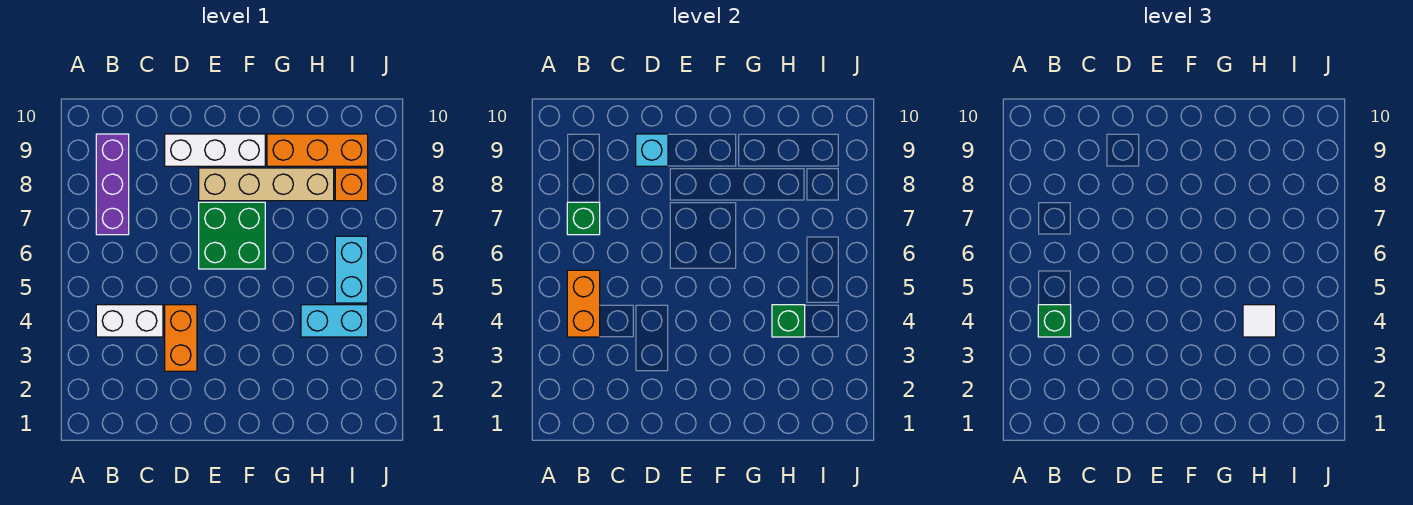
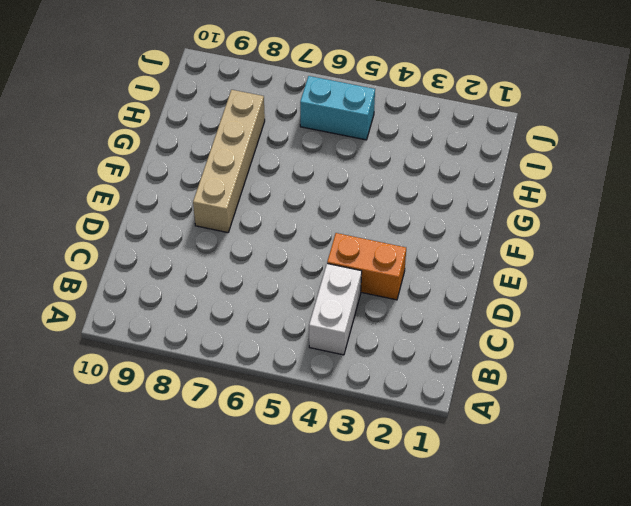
none -> purple 1x3 brick [96,134,129,235]
none -> white 1x3 brick [165,134,265,166]
none -> green 2x2 brick [199,202,265,269]

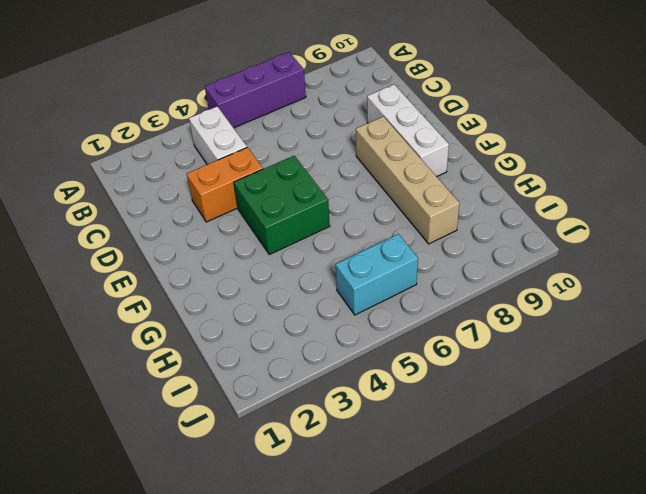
purple 1x3 brick [205,52,306,128] -> purple 1x3 brick moved to [96,134,129,235]
green 2x2 brick [234,156,330,254] -> green 2x2 brick moved to [199,202,265,269]
none -> orange 1x3 brick [267,134,368,166]
none -> cyan 1x2 brick [301,305,368,337]
none -> orange 1x1 brick [335,168,368,201]

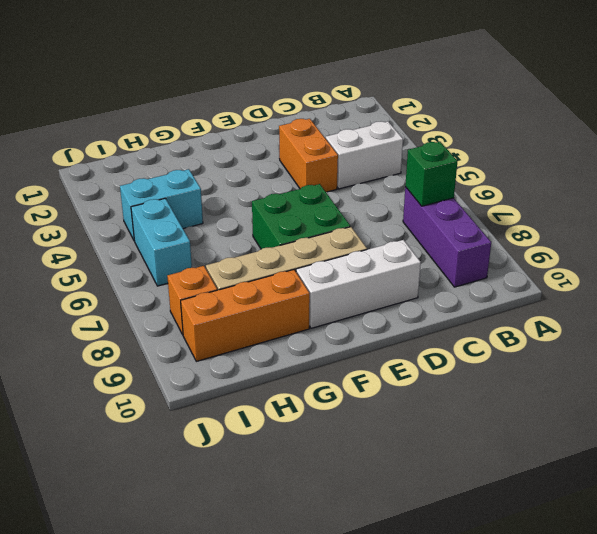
none -> orange 1x2 brick [567,270,600,337]
none -> cyan 1x1 brick [636,134,668,166]
none -> green 1x1 brick [772,305,805,337]

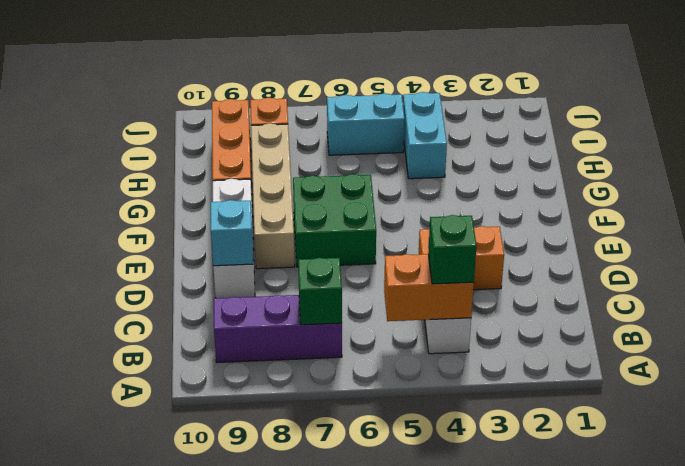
none -> green 1x1 brick [772,305,805,337]
none -> white 1x1 tile [1243,305,1276,337]

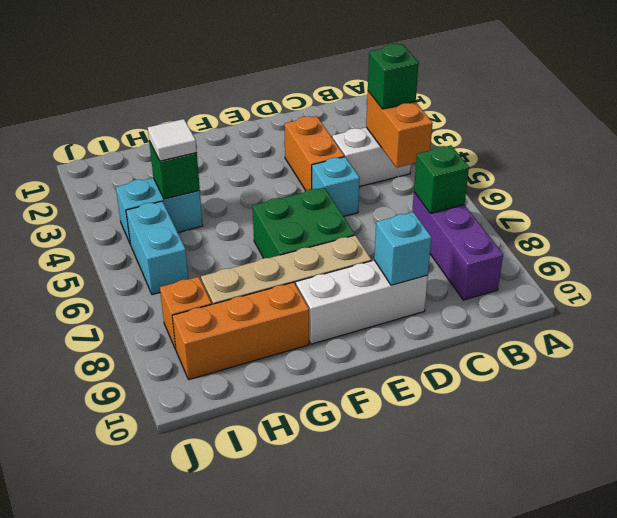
cyan 1x1 brick [312,157,360,216] -> none

